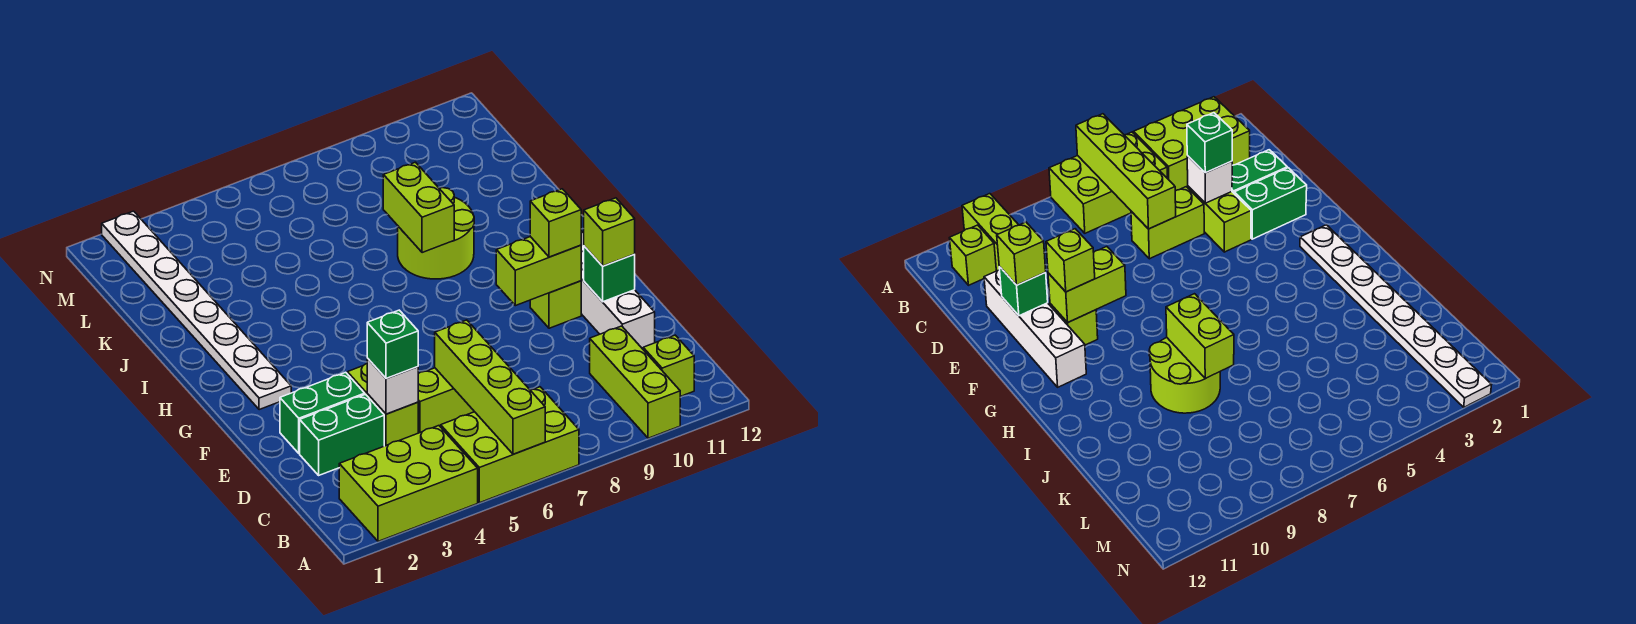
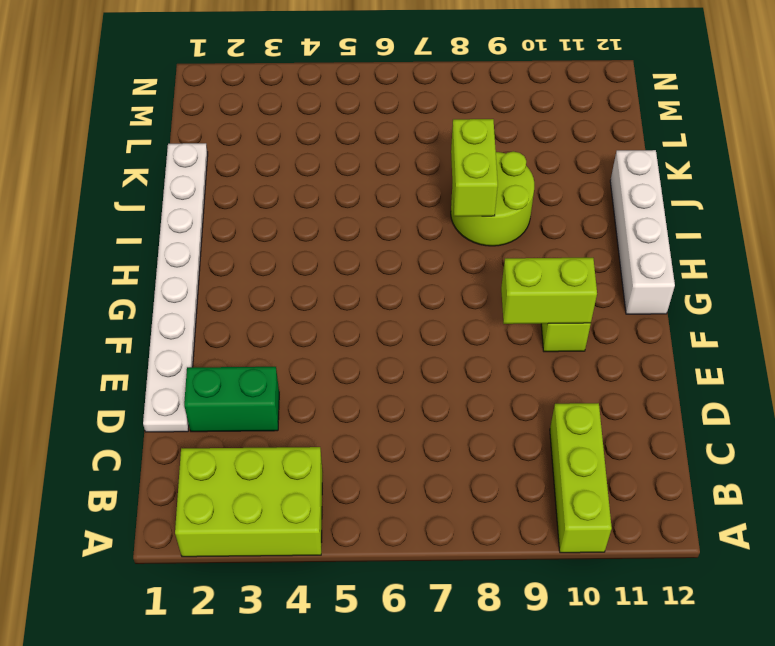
white 1x8 plate [143,143,208,432] -> white 1x8 plate moved to [102,211,291,410]
white 1x4 brick [610,150,675,314] -> white 1x4 brick moved to [581,231,655,349]
none -> lime 2x3 brick [441,387,579,503]
none -> lime 1x1 brick [643,335,694,397]
none -> lime 1x2 brick [347,363,418,446]

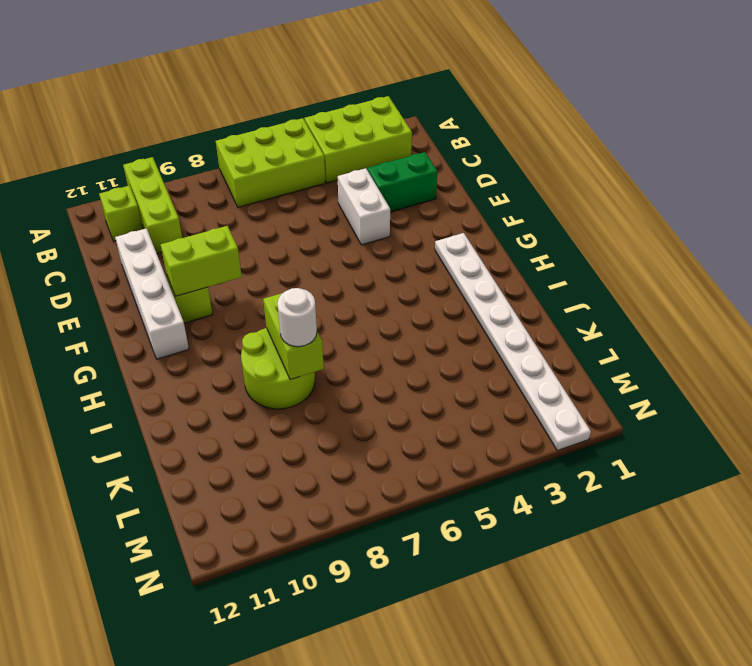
white 1x2 brick [338,168,390,245] -> lime 1x2 brick [347,363,418,446]
white 1x1 round brick [277,288,317,347] -> none
none -> lime 1x2 brick [418,368,474,433]
none -> green 1x2 brick [280,372,365,453]
none -> lime 1x4 brick [435,320,545,454]

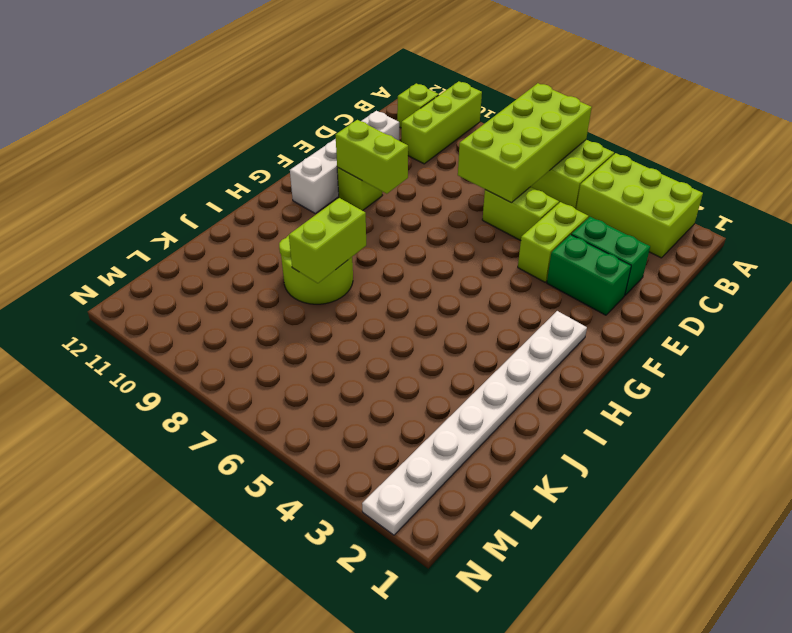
lime 2x4 brick [458,83,592,203] -> lime 1x4 brick [435,320,545,454]
none -> white 1x1 brick [367,358,418,414]
none -> green 1x1 brick [584,246,635,302]
none -> green 1x1 brick [367,310,418,379]

